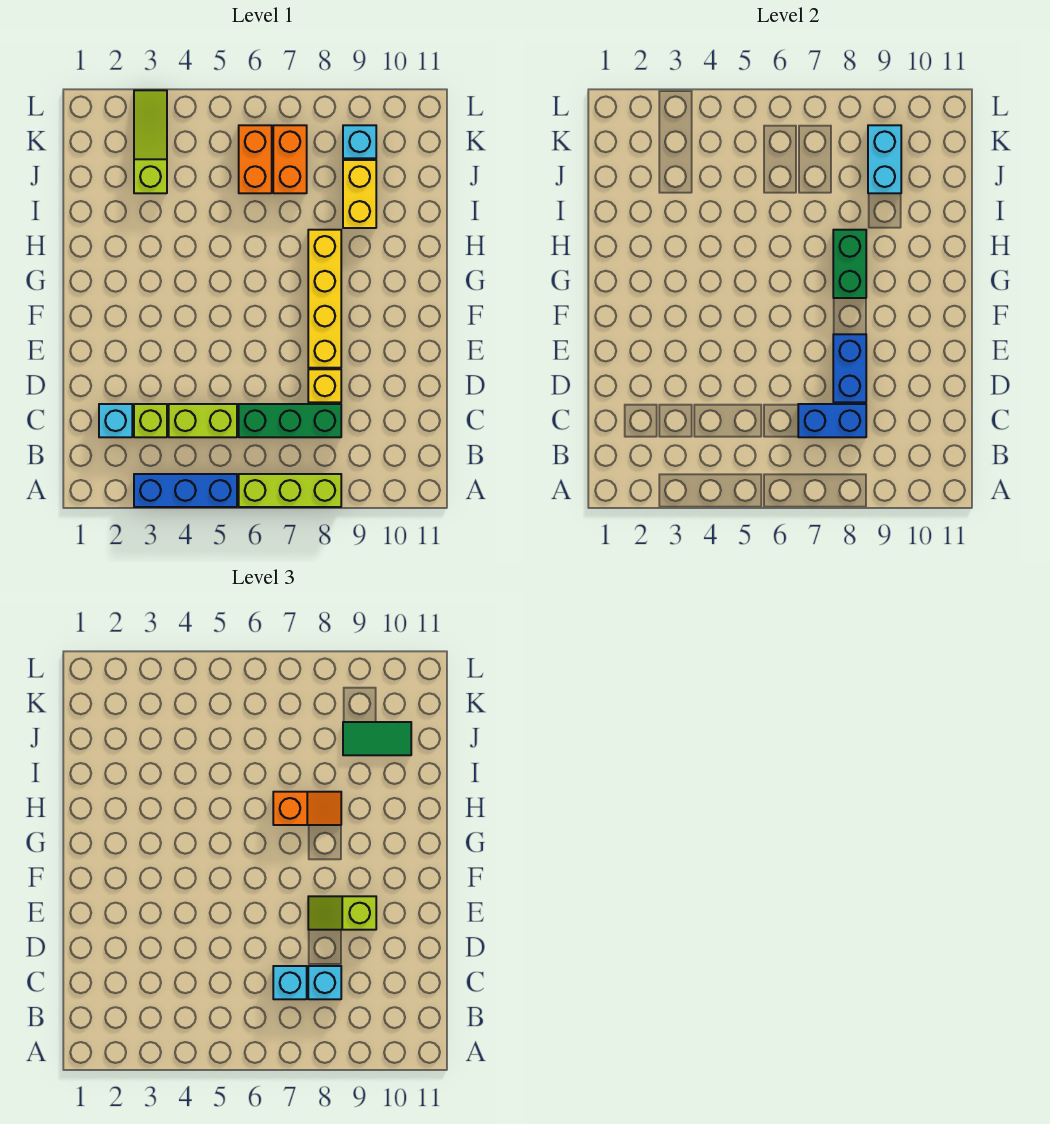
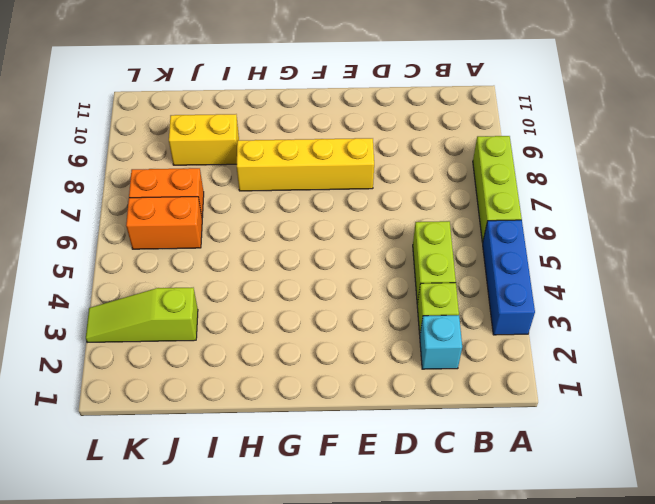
none -> green 1x3 brick [239,404,341,437]
none -> yellow 1x1 brick [308,369,341,402]
none -> cyan 1x1 brick [343,125,376,158]

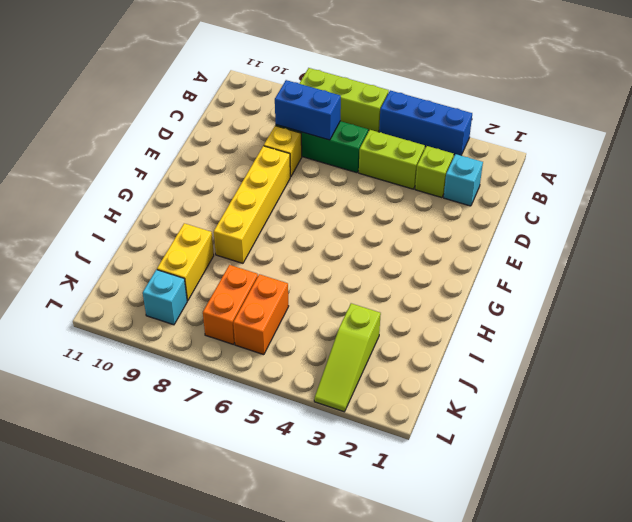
none -> blue 1x2 brick [833,334,866,402]
none -> green 1x2 brick [833,230,866,298]
none -> cyan 1x2 brick [868,125,901,193]

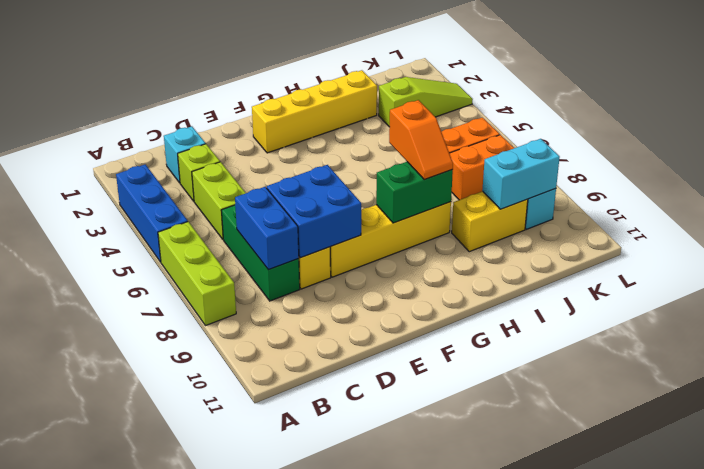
blue 2x2 brick [267,165,361,258] -> blue 1x2 brick [833,334,866,402]
yellow 1x4 brick [252,70,377,153] -> none
none -> cyan 1x1 brick [273,966,307,999]
none -> cyan 1x1 brick [308,966,341,999]
none -> lime 1x2 slope [308,896,376,930]

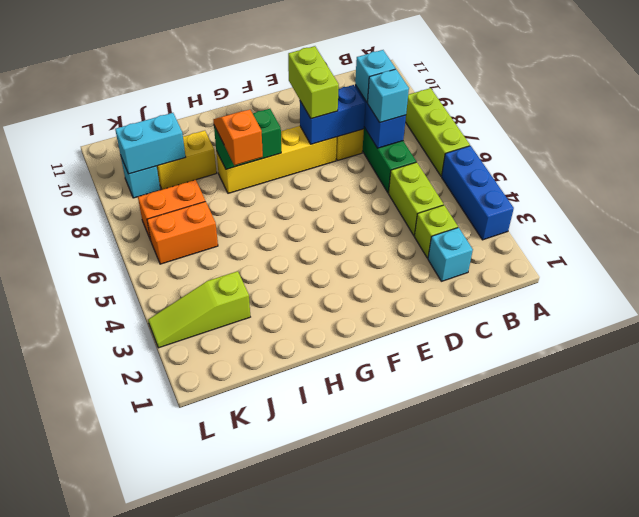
lime 1x2 brick [288,46,339,119] -> lime 1x2 slope [308,896,376,930]
none -> green 1x2 tile [343,722,411,755]

